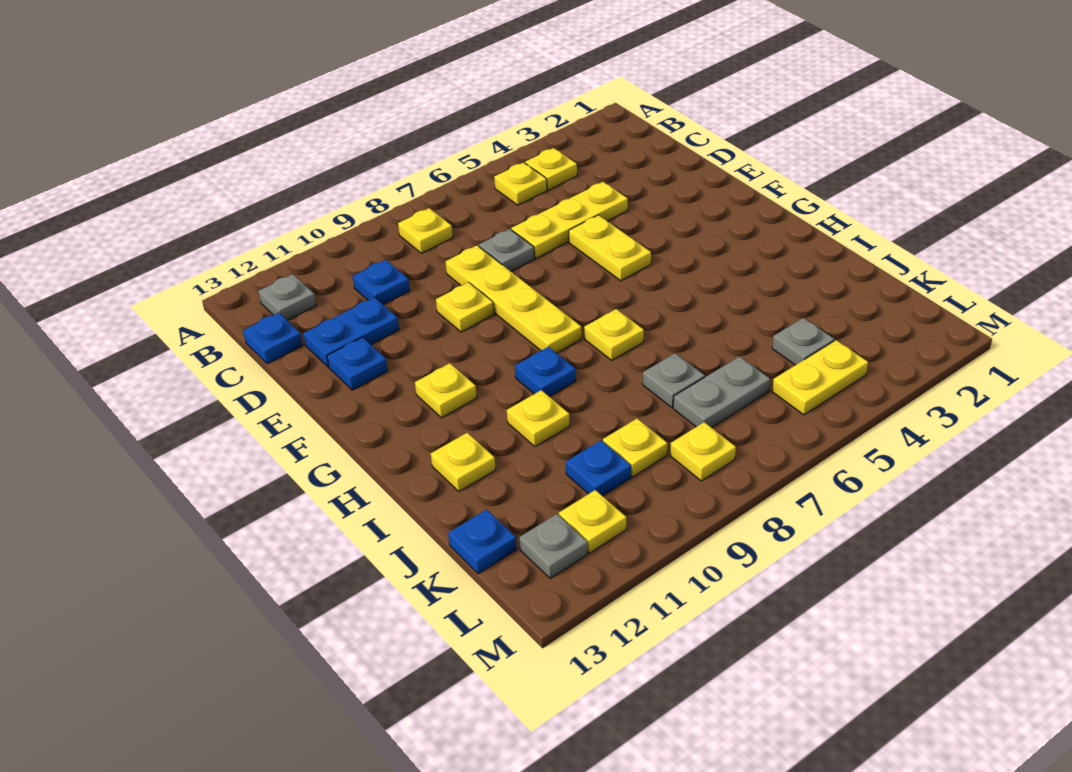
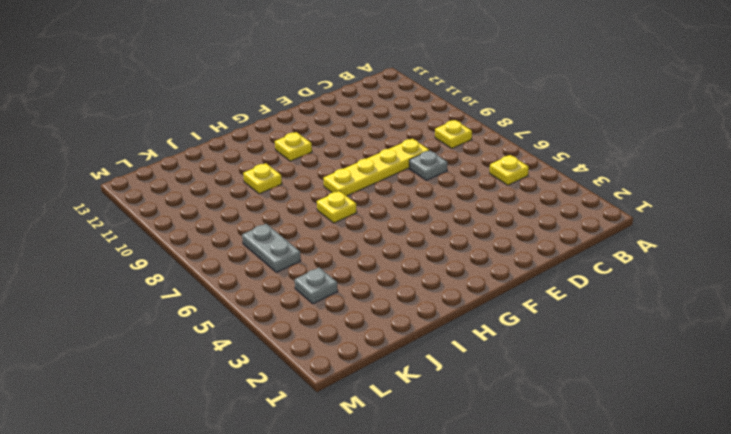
none -> yellow 1x1 plate [525,148,577,190]
none -> grey 1x1 plate [258,274,316,320]
none -> blue 1x1 plate [353,260,410,305]

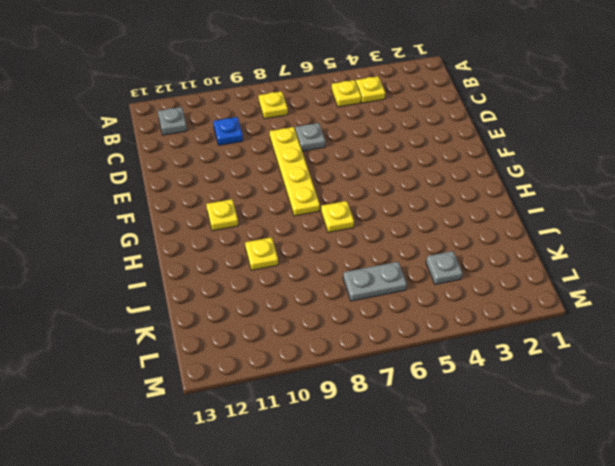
none -> blue 1x1 plate [243,313,303,364]
none -> yellow 1x3 plate [511,182,628,258]
none -> blue 1x2 plate [303,297,399,367]

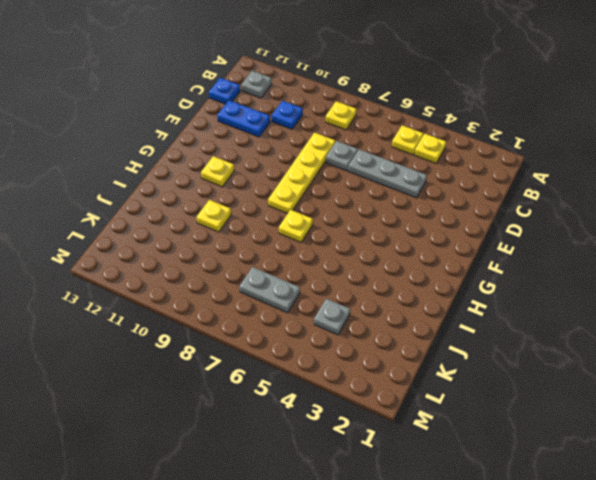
grey 1x3 plate [348,149,427,198] -> yellow 1x3 plate [511,182,628,258]
none -> yellow 1x2 plate [569,215,651,281]
none -> yellow 1x1 plate [436,282,494,332]
none -> blue 1x1 plate [327,337,388,390]

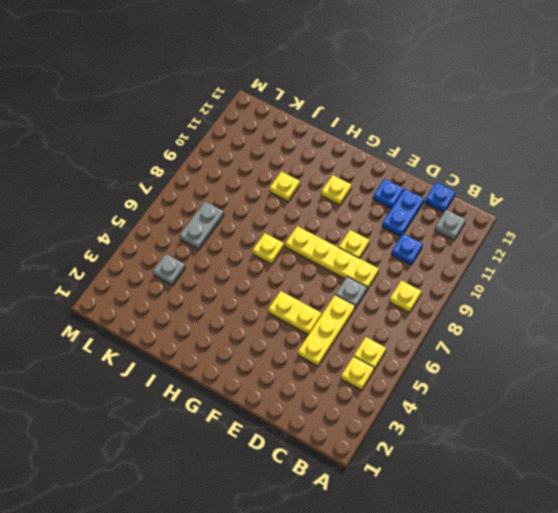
none -> blue 1x1 plate [515,347,576,397]
none -> yellow 1x1 plate [431,433,496,492]
none -> grey 1x1 plate [643,353,705,408]

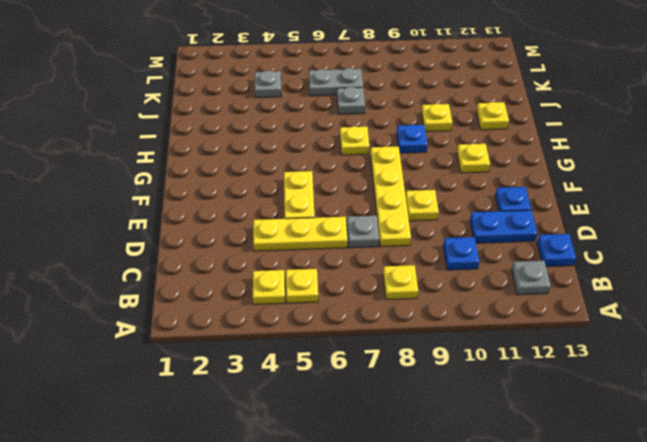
none -> yellow 1x1 plate [603,419,667,477]
none -> blue 1x1 plate [566,440,631,496]
none -> blue 1x1 plate [448,510,517,574]

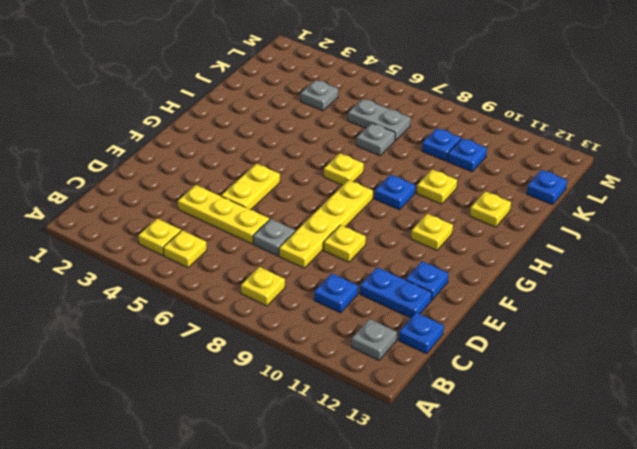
blue 1x1 plate [422,128,461,161] -> yellow 1x1 plate [603,419,667,477]
none -> yellow 1x2 plate [772,340,868,415]
none -> yellow 1x1 plate [670,422,736,481]
none -> yellow 1x1 plate [559,490,626,553]

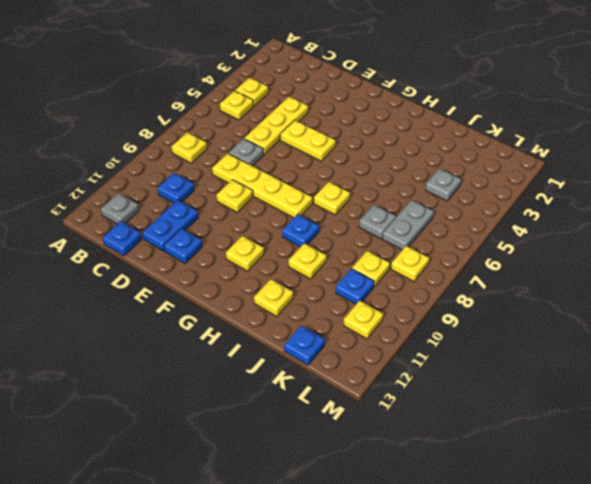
none -> yellow 1x2 plate [772,340,868,415]
none -> grey 1x1 plate [519,514,588,578]

